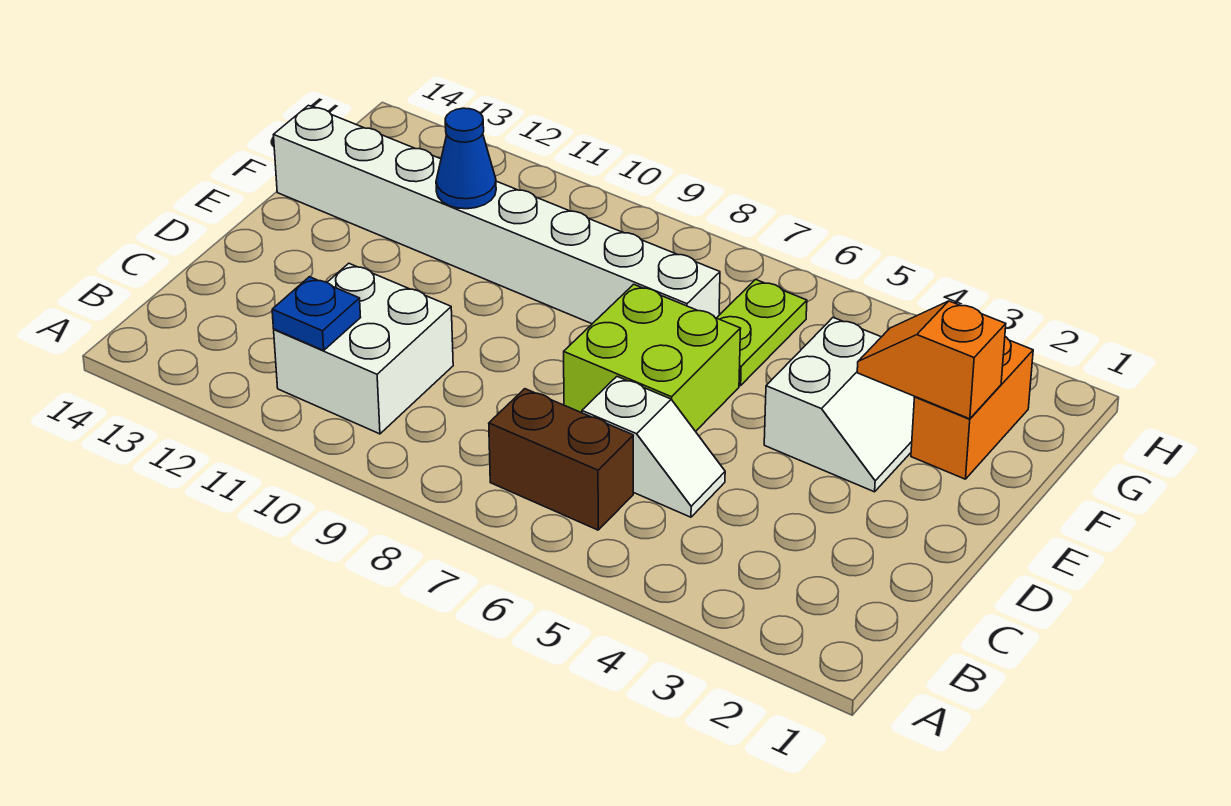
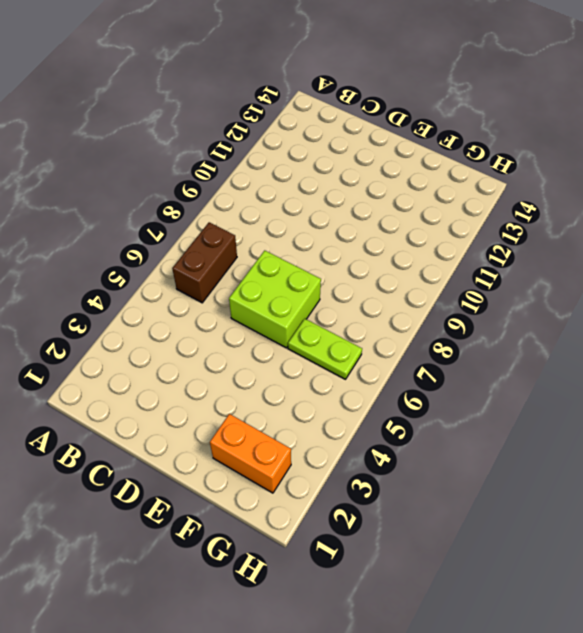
none -> white 2x2 brick [274,263,453,434]
none -> white 1x2 slope [582,377,725,517]

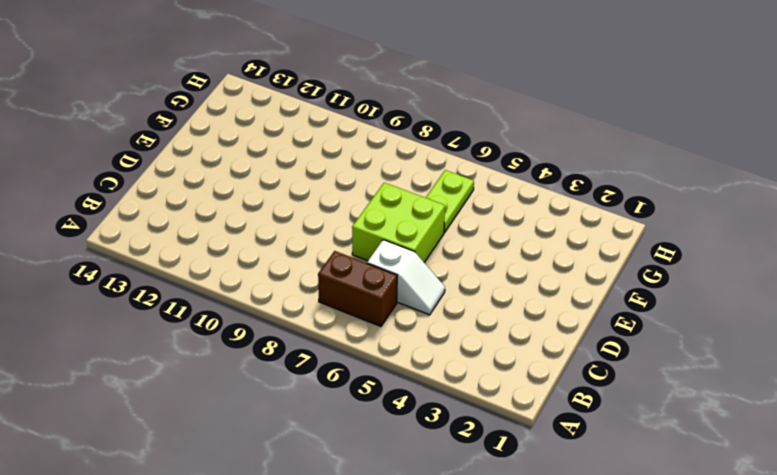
none -> white 2x2 brick [274,263,453,434]
none -> white 2x2 slope [764,318,915,492]

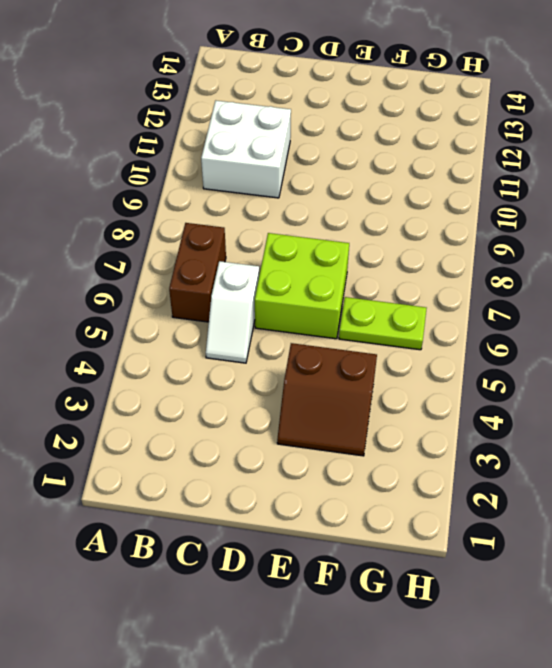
brown 2x2 slope [277,343,377,456] -> white 2x2 slope [764,318,915,492]
none -> orange 1x2 brick [911,337,1033,479]
none -> white 1x8 brick [274,105,720,324]

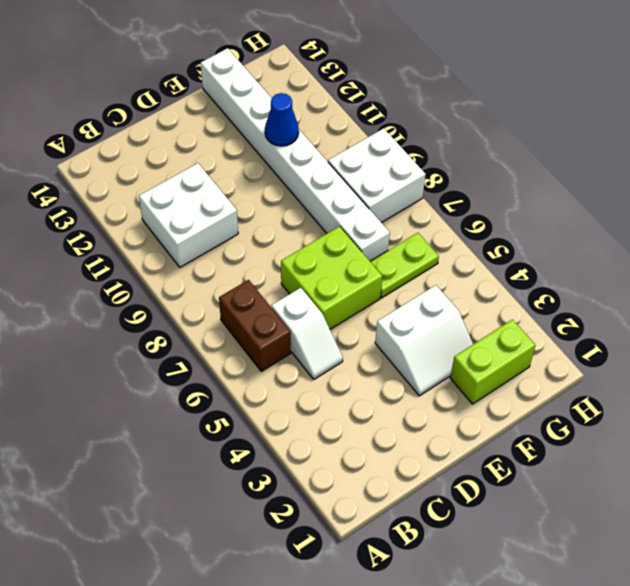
lime 1x2 brick [450,319,536,404] -> orange 1x2 brick [911,337,1033,479]
white 2x2 brick [328,128,426,223] -> none
none -> blue 1x1 plate [272,277,361,350]
none -> orange 1x2 slope [857,301,1006,419]

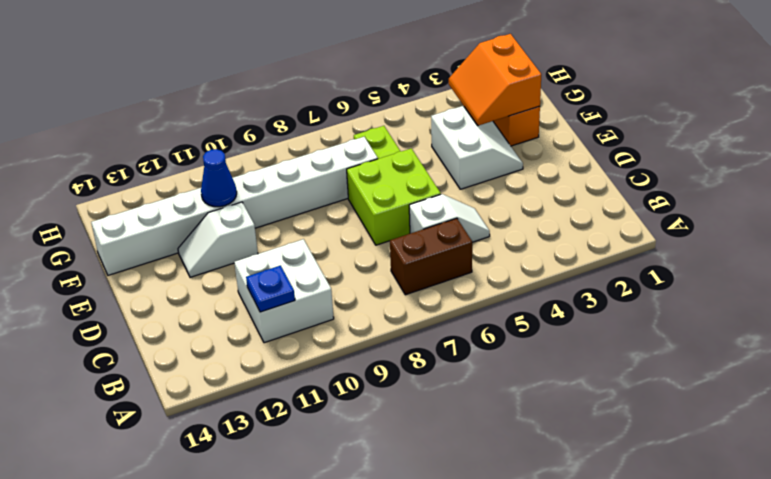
white 1x2 slope [178,202,258,277] -> none
orange 2x2 slope [449,34,541,126] -> orange 1x2 slope [857,301,1006,419]

